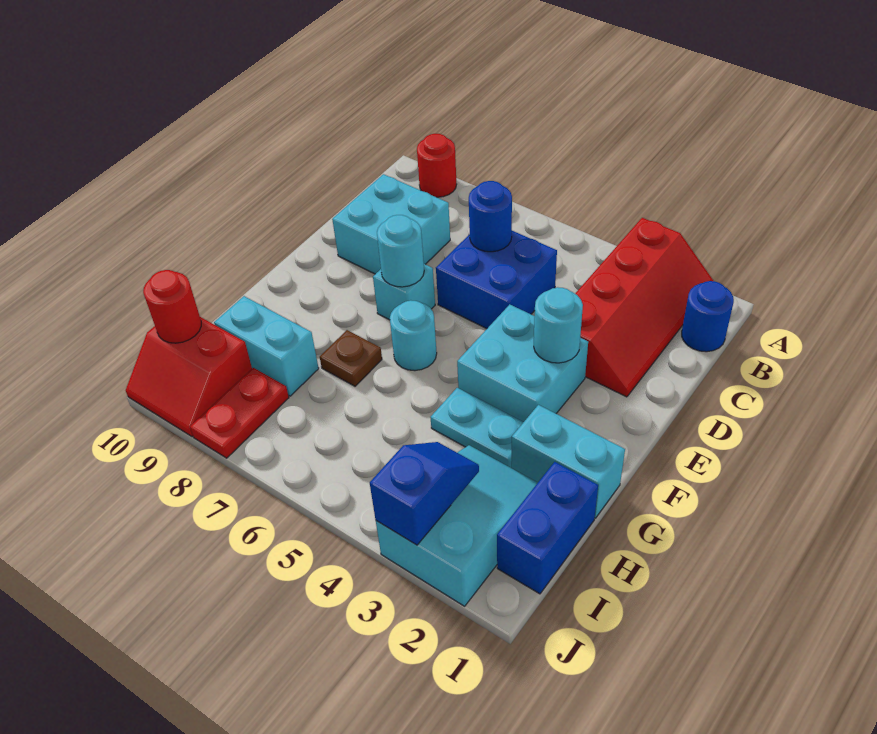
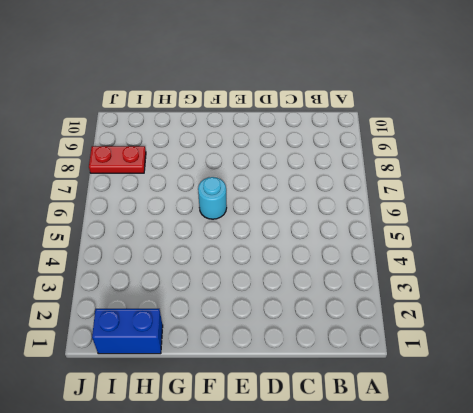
none -> red 2x4 slope [575,218,713,397]
none -> red 1x1 round brick [417,134,457,197]
none -> blue 1x1 round brick [682,281,734,352]

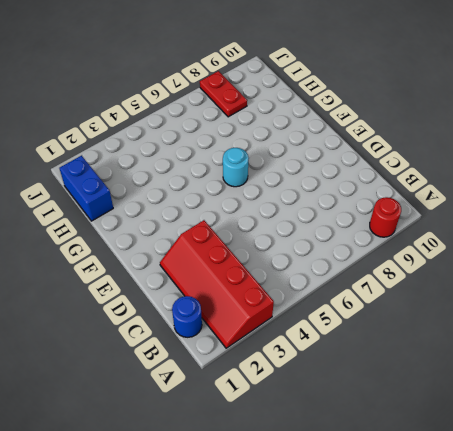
none -> blue 2x2 brick [436,231,557,329]
none -> cyan 2x2 brick [332,174,450,274]
none -> cyan 2x2 brick [457,304,588,422]

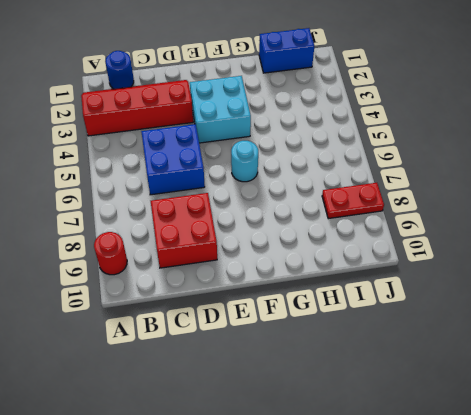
red 2x2 brick [151,193,217,268] -> cyan 2x2 brick [332,174,450,274]
none -> cyan 1x1 brick [373,264,435,320]
none -> cyan 1x2 brick [511,405,625,518]
none -> cyan 1x2 plate [431,388,523,468]

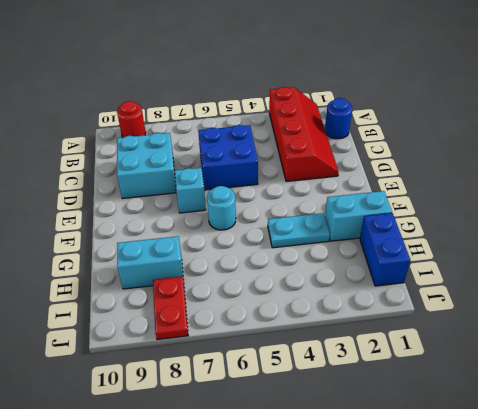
none -> cyan 2x2 brick [457,304,588,422]
none -> brown 1x1 plate [320,330,382,386]
none -> cyan 2x3 slope [376,445,538,606]

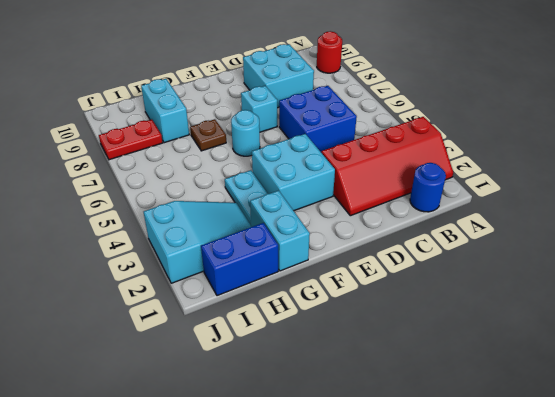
none -> red 2x2 slope [126,317,252,437]
none -> blue 1x1 round brick [469,181,512,252]
none -> cyan 1x1 round brick [534,287,583,363]

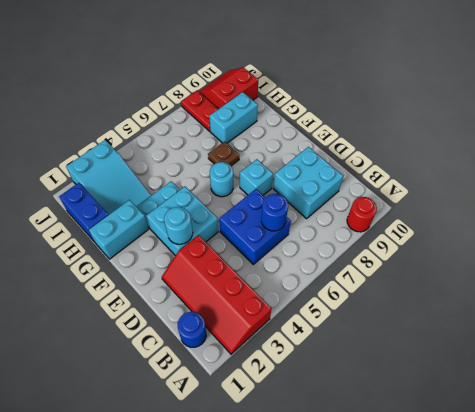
none -> cyan 1x1 round brick [377,215,424,287]
none -> blue 1x2 slope [370,442,479,545]
none -> red 1x1 round brick [143,270,201,343]

